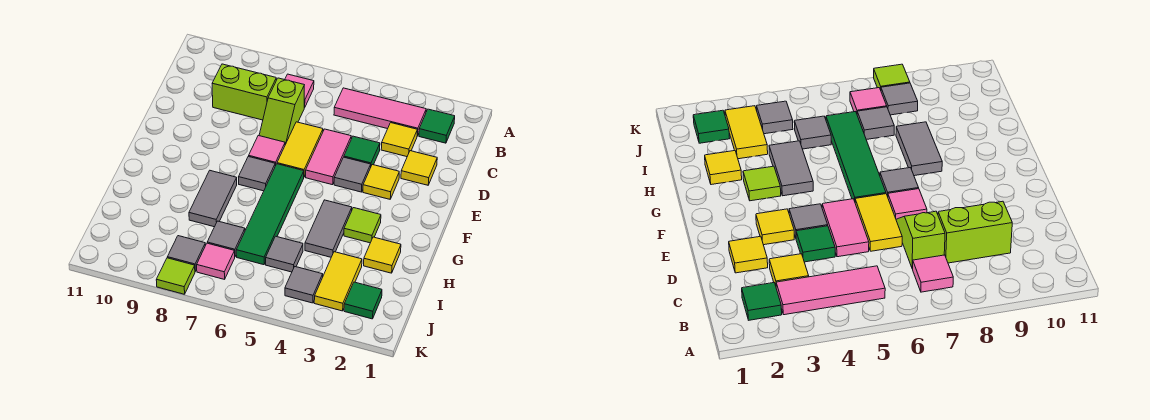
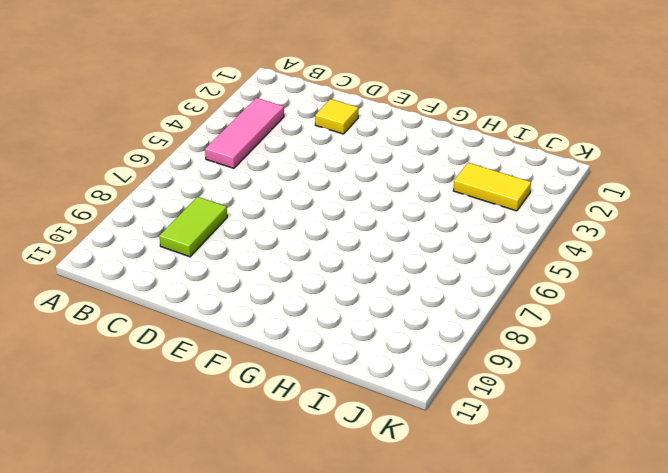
lime 1x2 tile [160,197,227,257] -> lime 1x2 brick [212,64,276,120]
none -> green 1x1 tile [419,109,455,143]
none -> pink 1x1 tile [285,74,314,107]
none -> yellow 1x1 tile [381,123,417,157]

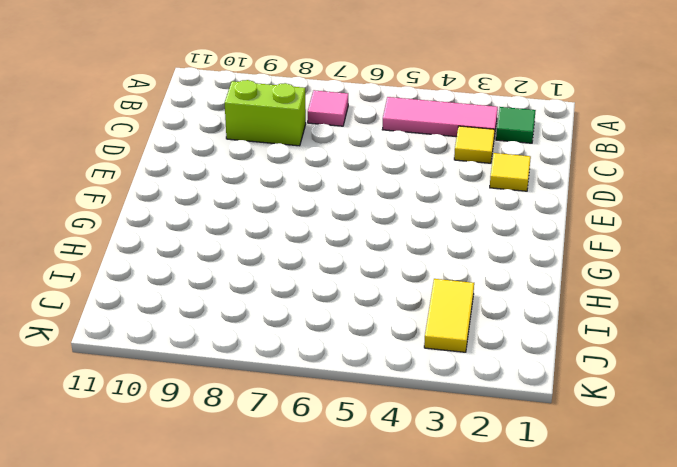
none -> lime 1x2 slope [259,78,305,145]
none -> green 1x1 tile [344,136,380,166]
none -> pink 1x2 tile [306,129,351,185]

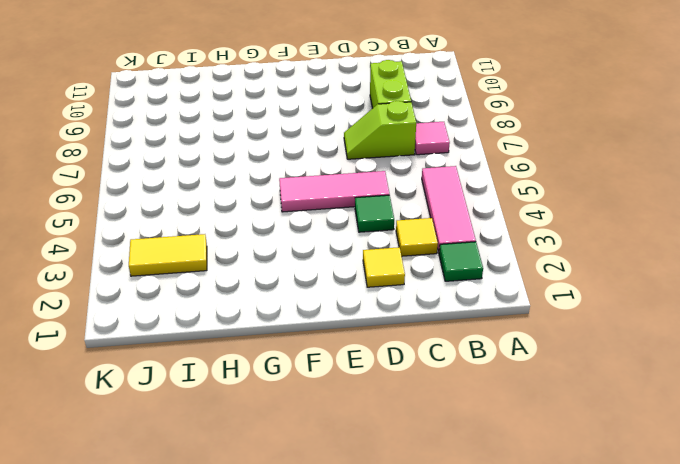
pink 1x3 tile [279,171,390,212] -> pink 1x2 tile [306,129,351,185]
none -> yellow 1x2 tile [277,122,323,177]
none -> yellow 1x1 tile [363,165,399,199]
none -> grey 1x1 tile [334,157,371,192]

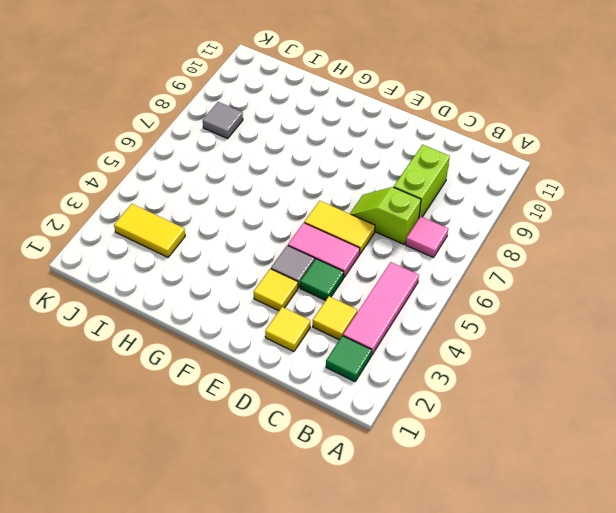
none -> pink 1x1 tile [249,136,285,166]
none -> green 1x4 tile [236,164,304,265]
none -> grey 1x1 tile [239,156,275,191]

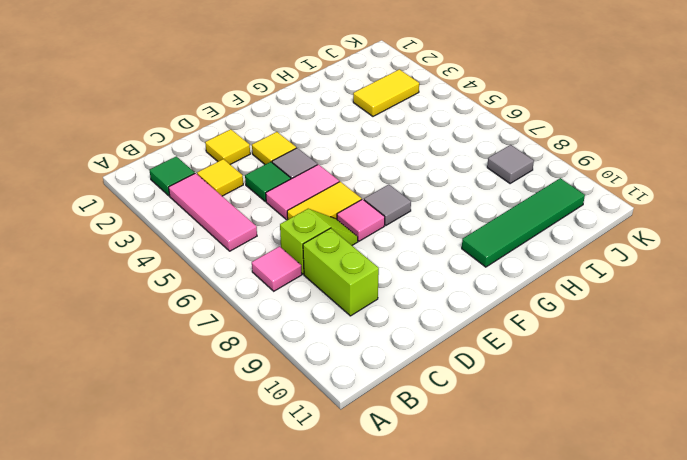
green 1x4 tile [462,178,585,267] -> green 1x4 tile moved to [236,164,304,265]
none -> lime 1x1 tile [344,208,381,243]
none -> grey 1x2 tile [305,200,352,257]
none -> grey 1x2 tile [189,171,237,227]

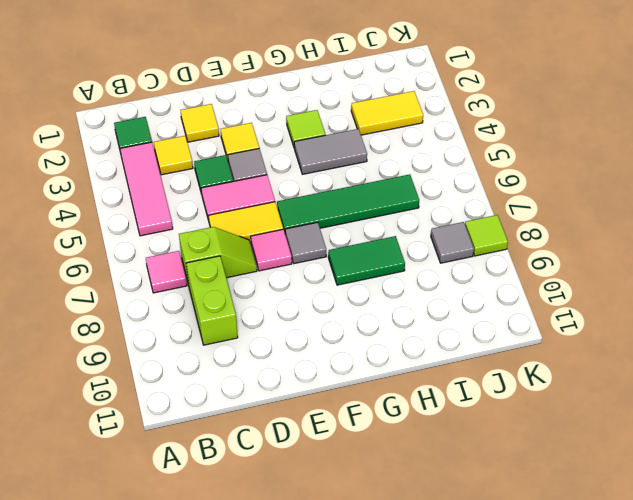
green 1x2 tile [328,236,405,285] -> grey 1x2 tile [189,171,237,227]
none -> yellow 1x1 tile [364,237,401,273]
none -> grey 1x1 tile [266,236,303,272]
none -> grey 1x1 tile [207,221,245,256]

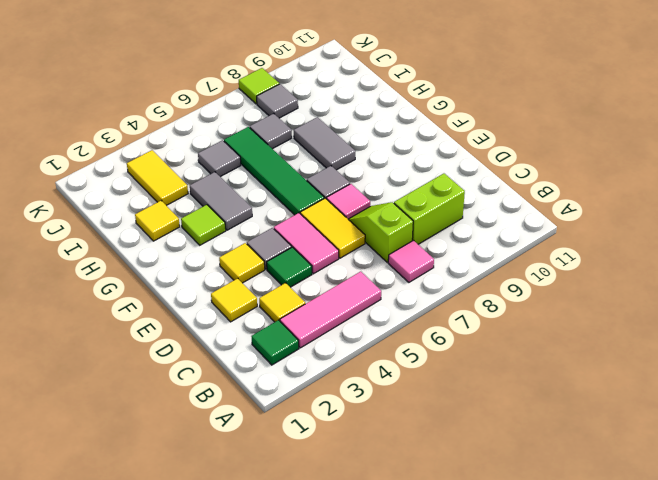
none -> green 1x1 tile [344,282,382,319]
none -> grey 1x1 tile [285,267,323,303]
none -> pink 1x1 tile [197,243,235,279]

